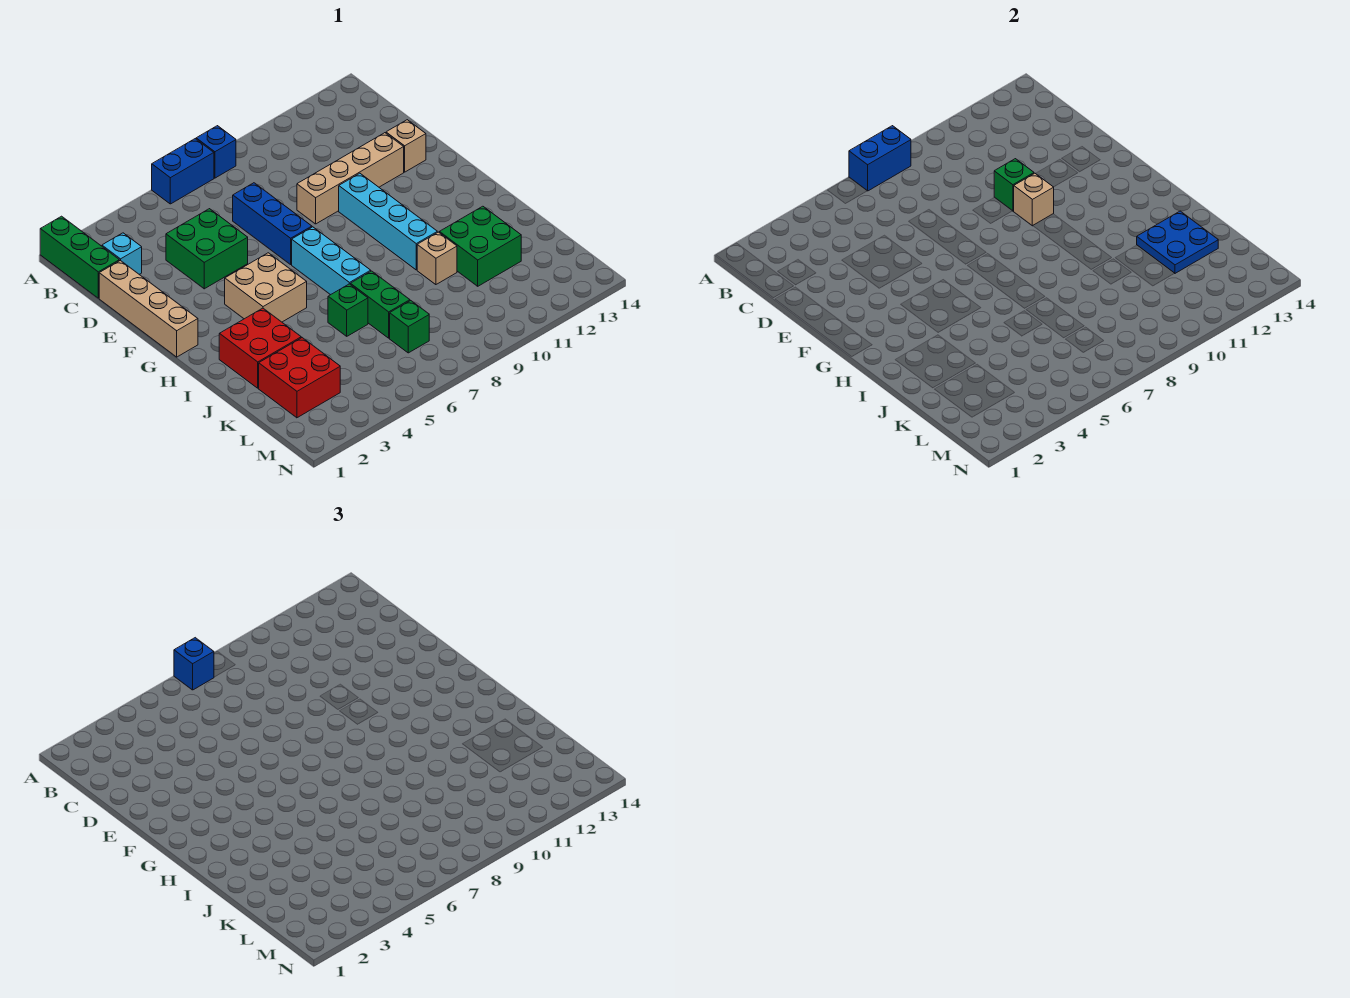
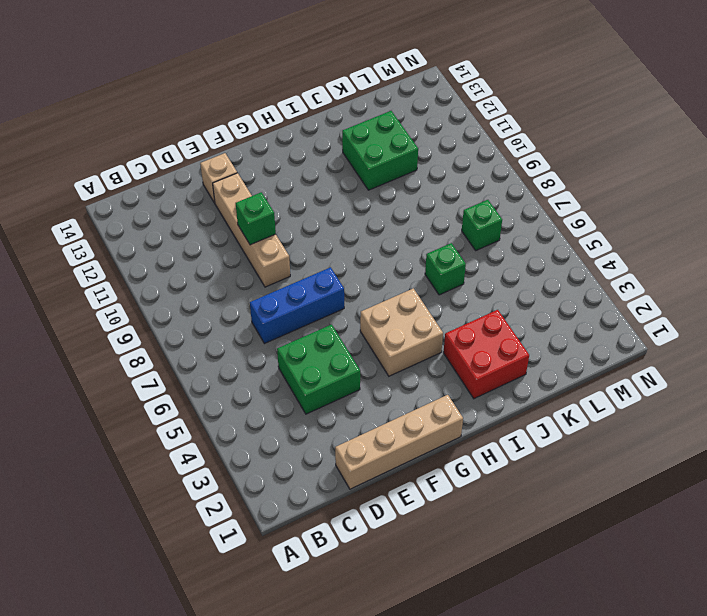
none -> green 1x3 brick [40,216,119,298]
none -> blue 1x2 brick [152,139,214,204]
none -> blue 1x1 brick [196,126,236,178]

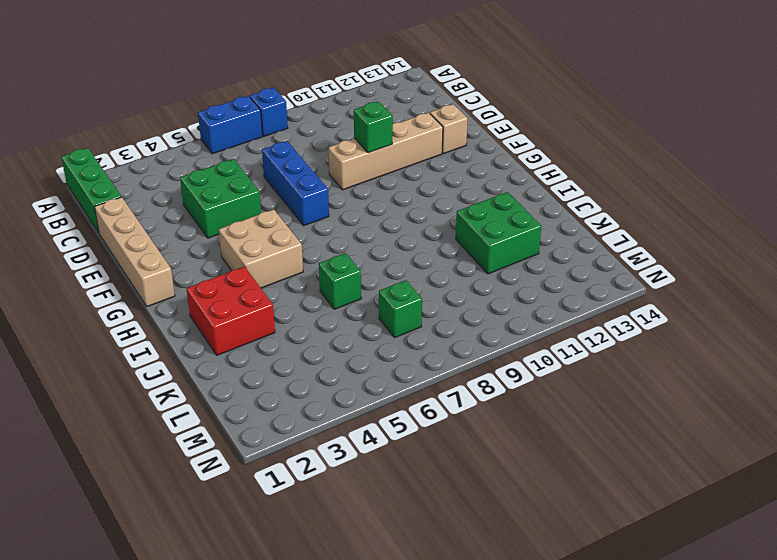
none -> cyan 1x1 brick [102,233,142,274]
none -> cyan 1x4 brick [339,173,437,270]
none -> cyan 1x3 brick [292,227,371,295]

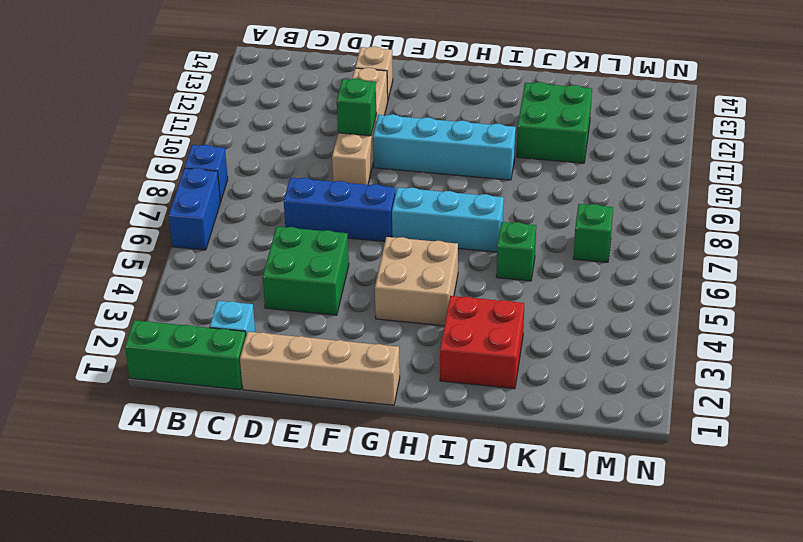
none -> green 1x2 brick [350,271,410,338]
none -> tan 1x1 brick [417,232,457,285]
none -> red 2x2 brick [259,338,340,418]

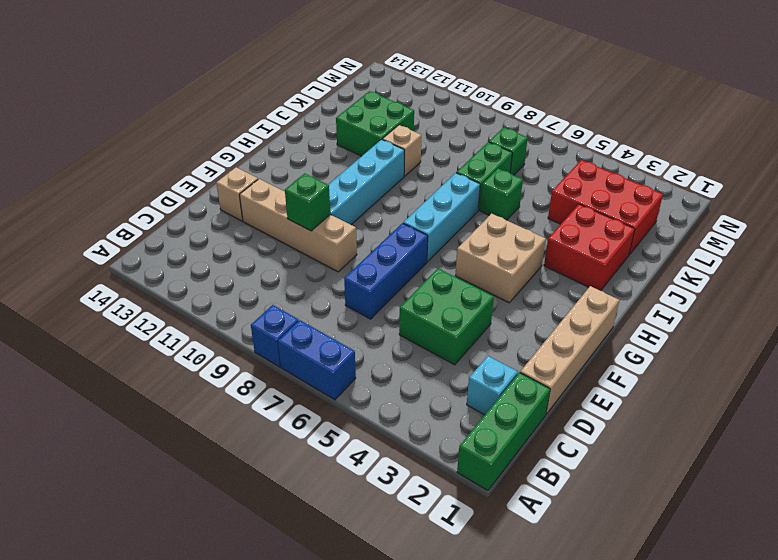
red 2x3 brick [548,160,663,255] -> red 2x2 brick [259,338,340,418]
none -> blue 1x2 brick [849,126,911,191]
none -> tan 1x1 brick [1014,173,1054,226]
none -> blue 2x2 plate [1137,211,1218,273]

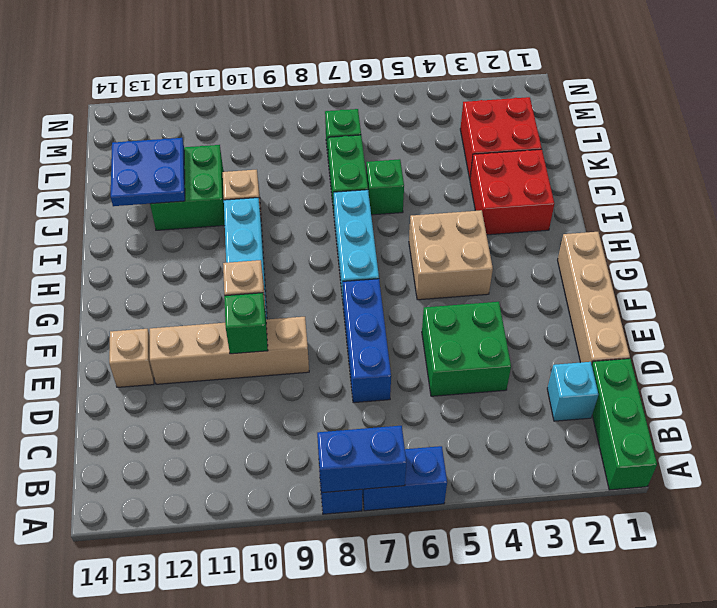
none -> blue 1x1 brick [174,638,214,690]

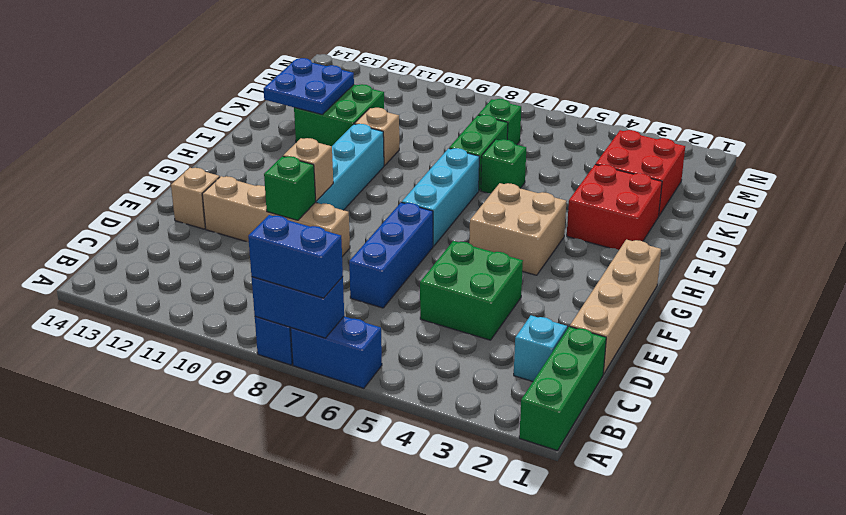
blue 1x2 brick [248,215,343,298] -> blue 1x1 brick [174,638,214,690]

